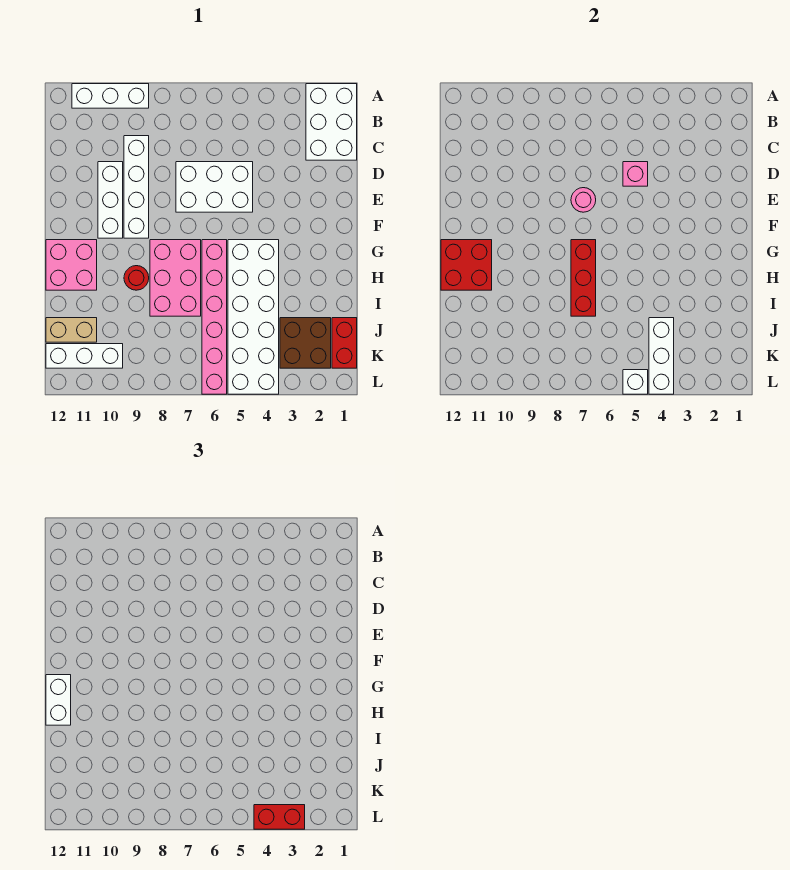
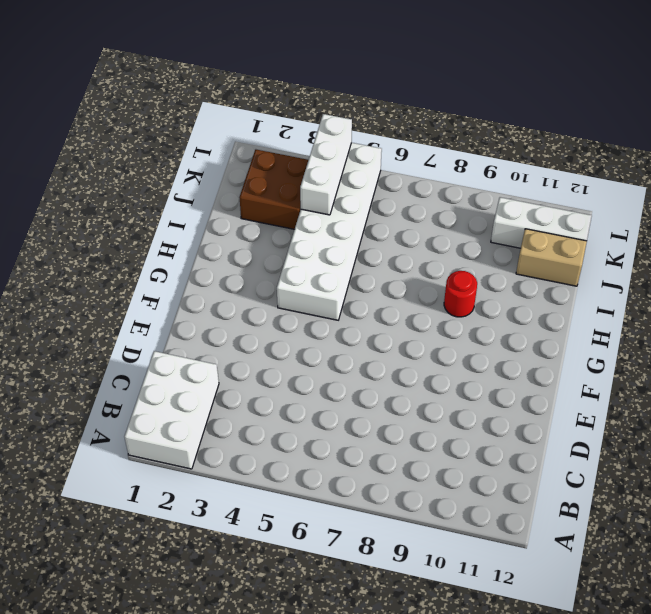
none -> white 1x3 brick [72,84,149,108]
none -> white 1x4 brick [124,136,149,238]
none -> white 2x3 brick [176,162,253,212]

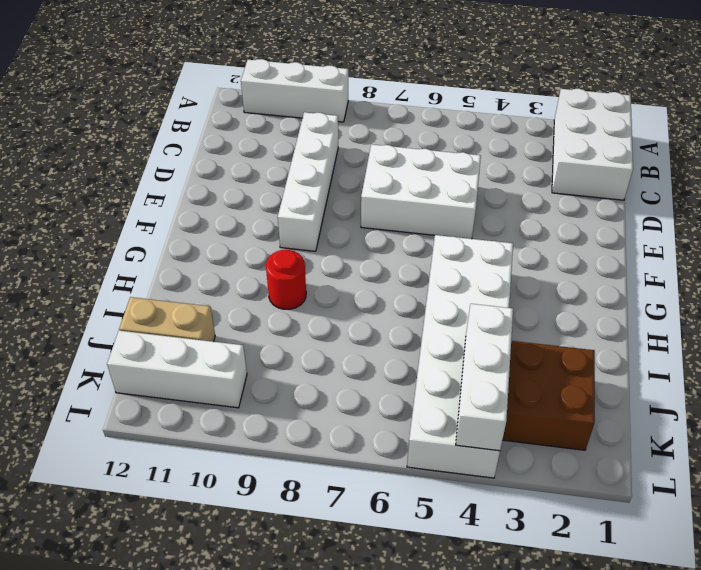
none -> white 1x3 brick [98,162,123,238]
none -> pink 1x6 brick [202,240,227,394]
none -> pink 2x3 brick [150,240,201,316]

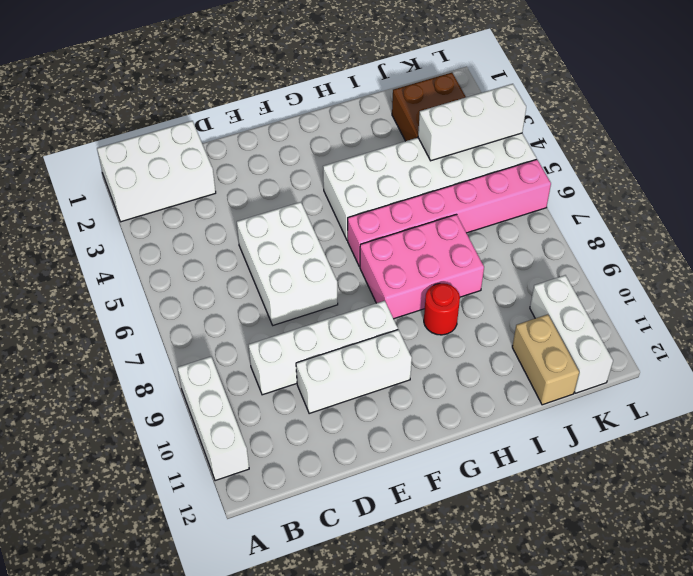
none -> pink 2x2 brick [46,240,97,290]
none -> red 1x2 brick [332,318,357,368]
none -> pink 1x1 brick [623,162,648,186]

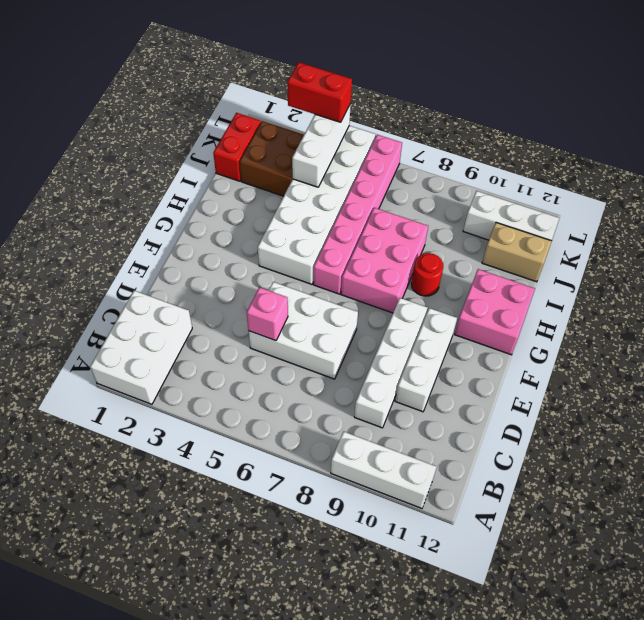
none -> pink 1x1 round brick [571,188,596,212]
none -> red 1x3 brick [571,240,596,316]
none -> red 2x2 brick [441,240,492,290]

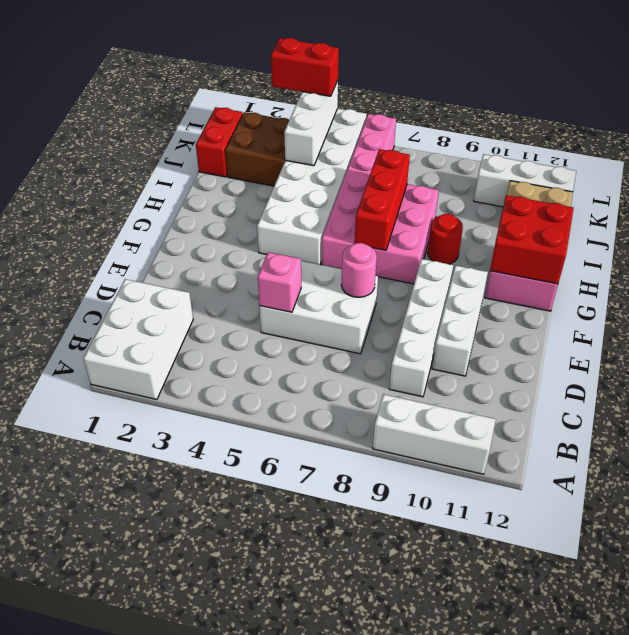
none -> white 1x1 brick [623,370,648,394]
none -> white 1x2 brick [46,675,71,725]

